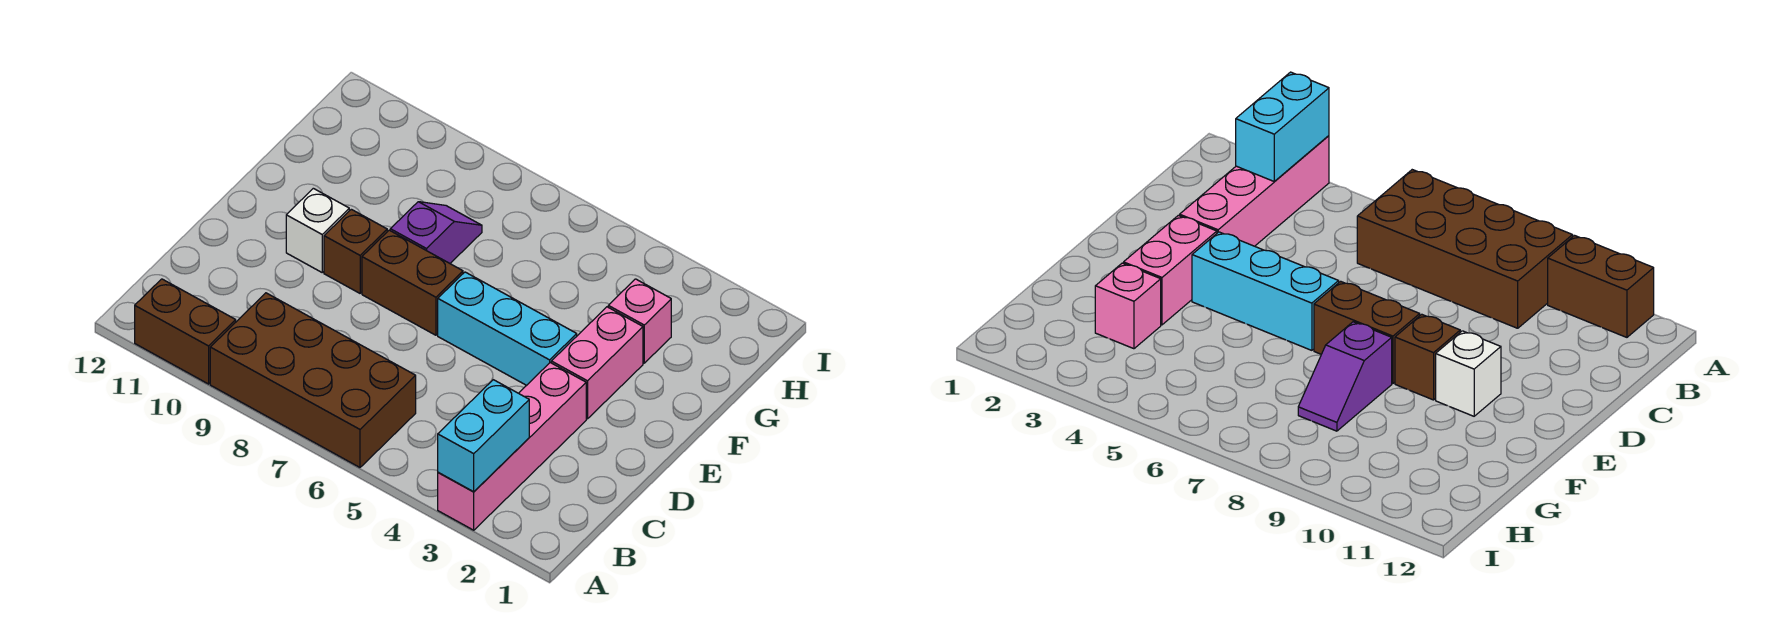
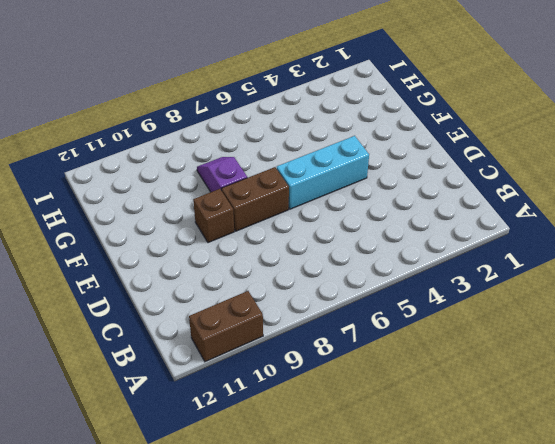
none -> pink 1x4 brick [438,363,586,530]
none -> brown 2x4 brick [210,293,416,467]

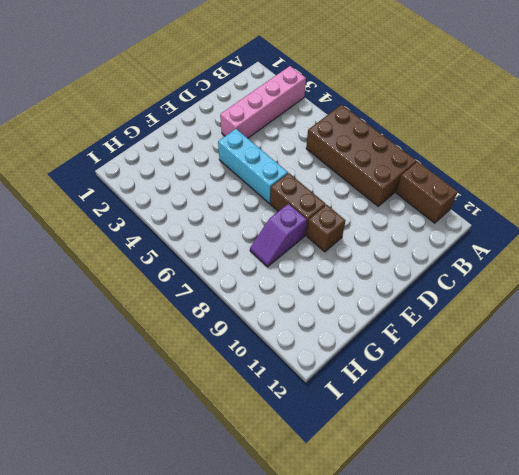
none -> pink 1x2 brick [551,307,643,419]
none -> white 1x1 brick [286,188,349,272]

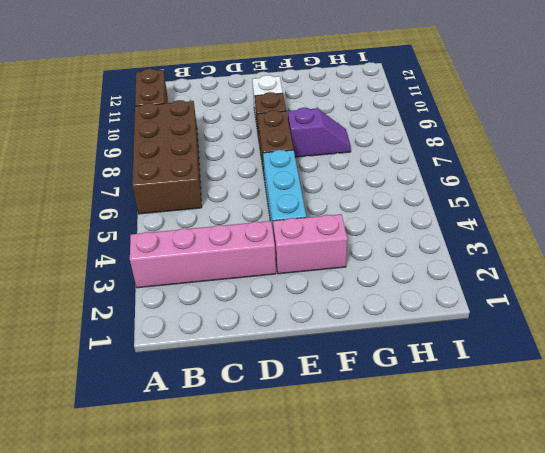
none -> pink 1x1 brick [608,279,671,363]
none -> cyan 1x2 brick [438,380,529,492]

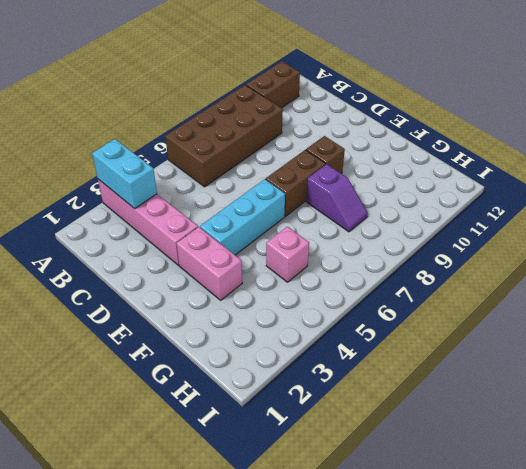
pink 1x1 brick [266,227,309,282] -> pink 1x1 brick moved to [608,279,671,363]
none -> white 1x1 brick [286,188,349,272]

